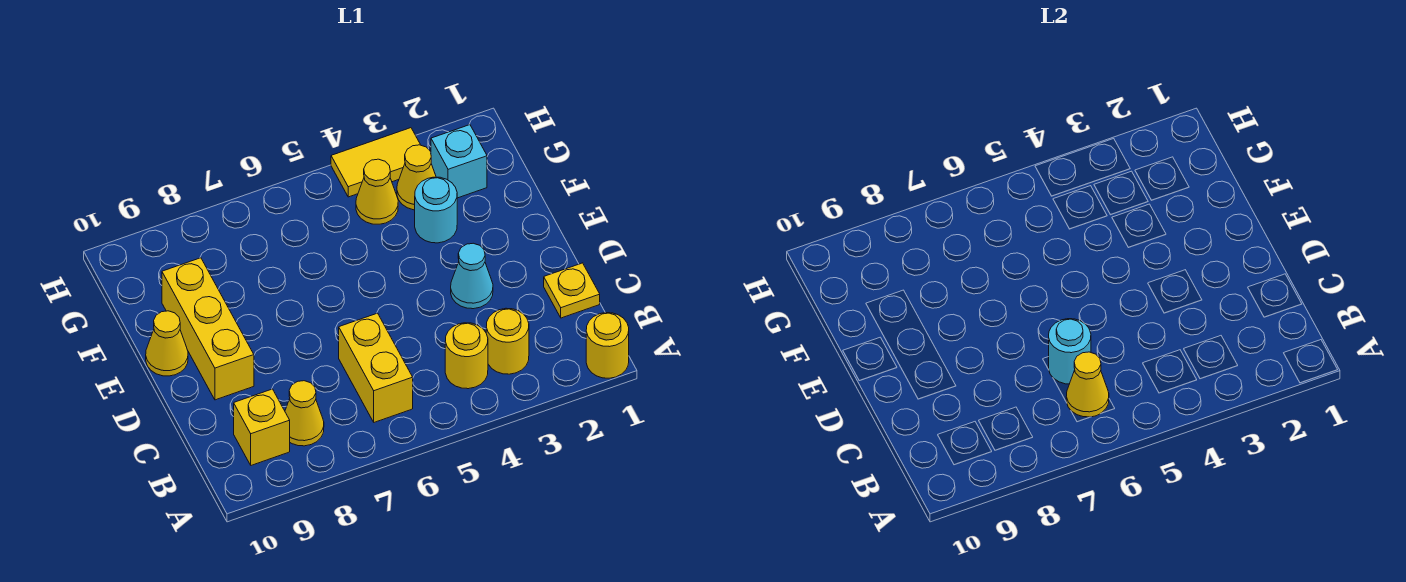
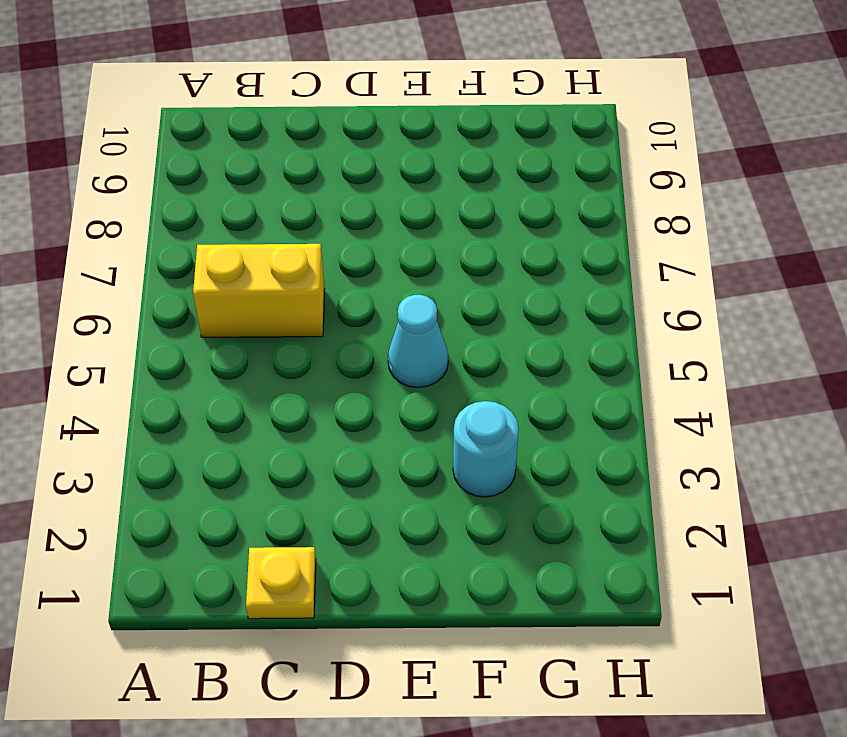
cyan 1x1 cone [388,295,448,388] -> cyan 1x1 cone moved to [451,243,493,309]
none -> yellow 1x1 round brick [586,313,629,378]
none -> yellow 1x1 round brick [486,308,529,374]
none -> yellow 1x1 round brick [445,323,488,389]

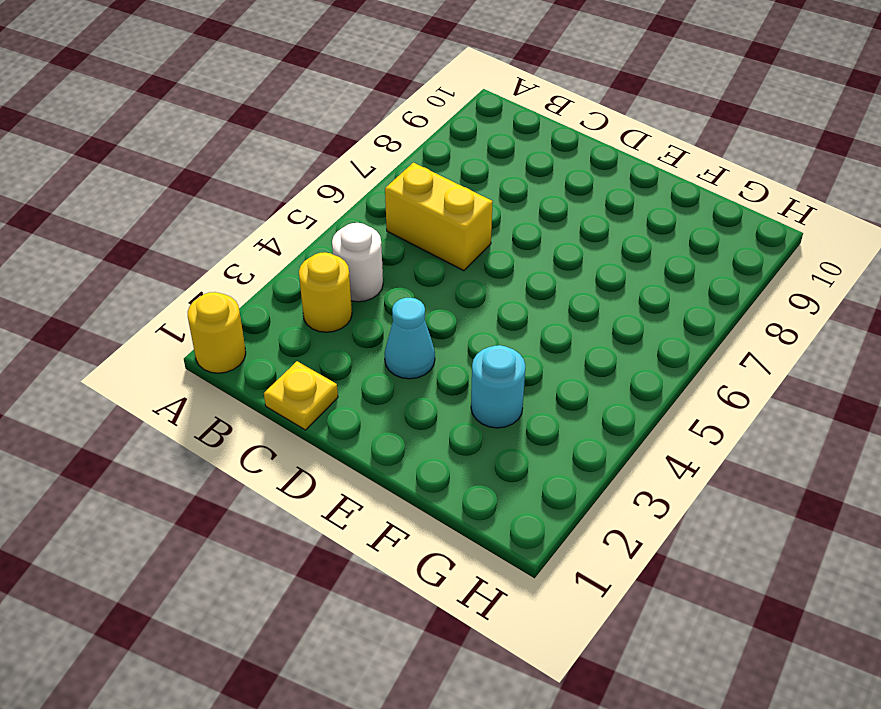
white 1x1 round brick [332,223,383,302] -> yellow 1x1 round brick [445,323,488,389]
none -> yellow 1x1 cone [285,381,324,446]
none -> yellow 1x1 brick [234,389,290,465]
none -> yellow 1x3 brick [162,258,254,400]

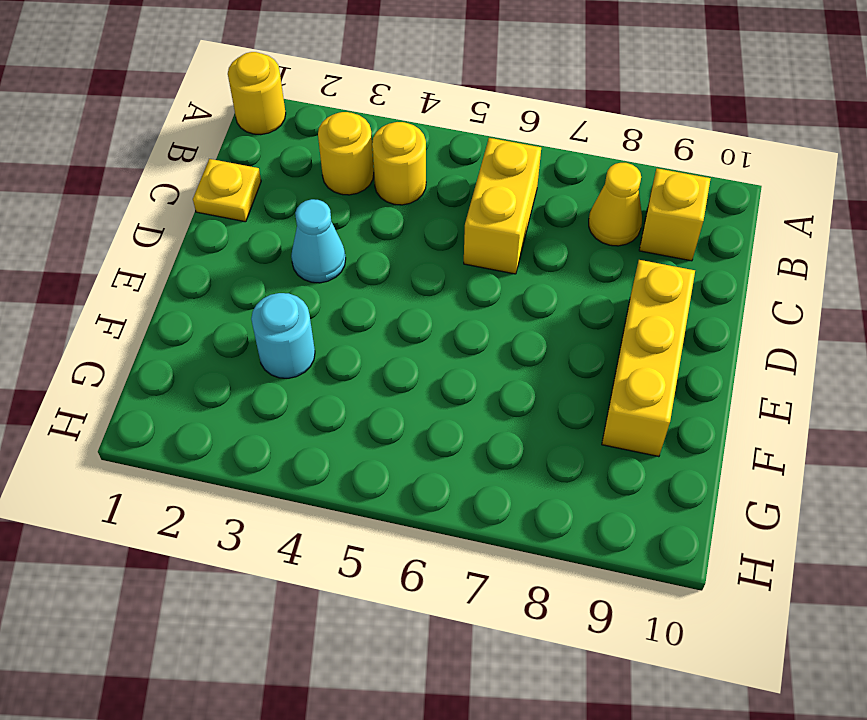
none -> yellow 1x1 cone [146,311,188,376]
none -> cyan 1x1 brick [431,125,487,198]
none -> yellow 1x1 cone [397,145,436,210]

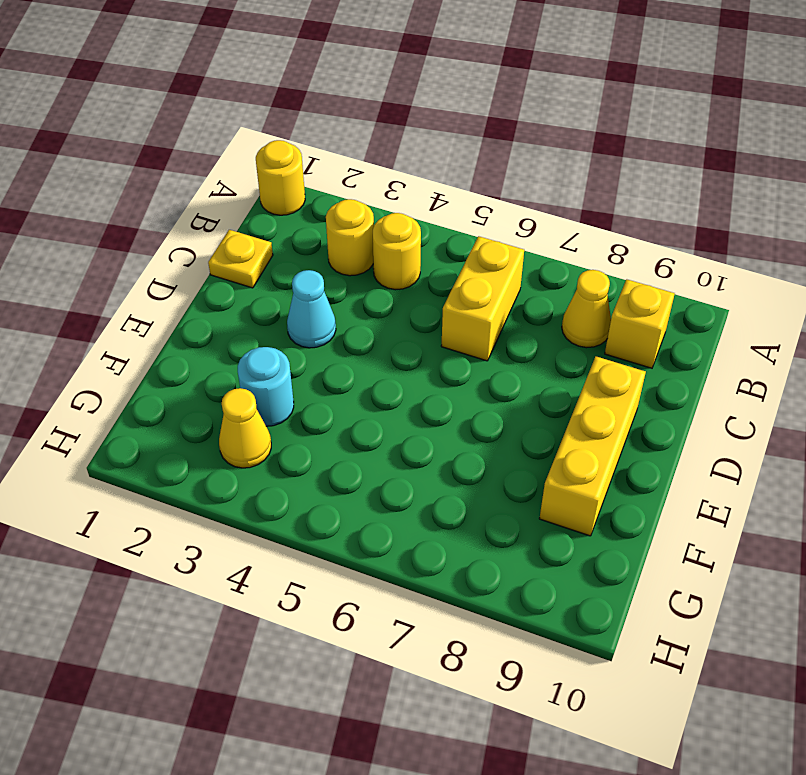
none -> yellow 1x1 cone [146,311,188,376]
none -> cyan 1x1 brick [431,125,487,198]
none -> yellow 1x1 cone [356,159,398,224]

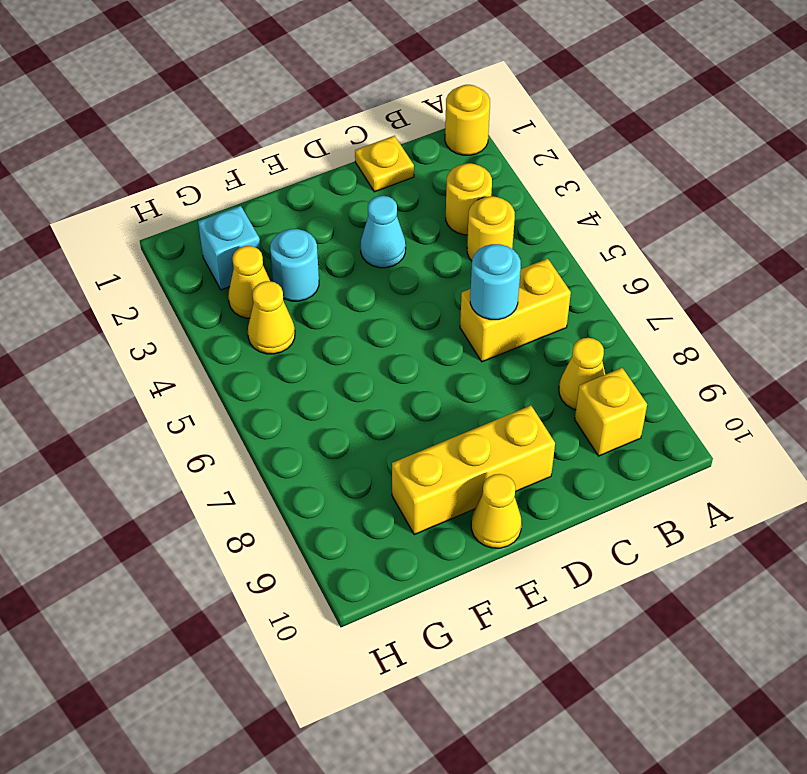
none -> yellow 1x2 tile [331,128,420,197]
none -> yellow 1x1 cone [1066,352,1109,417]

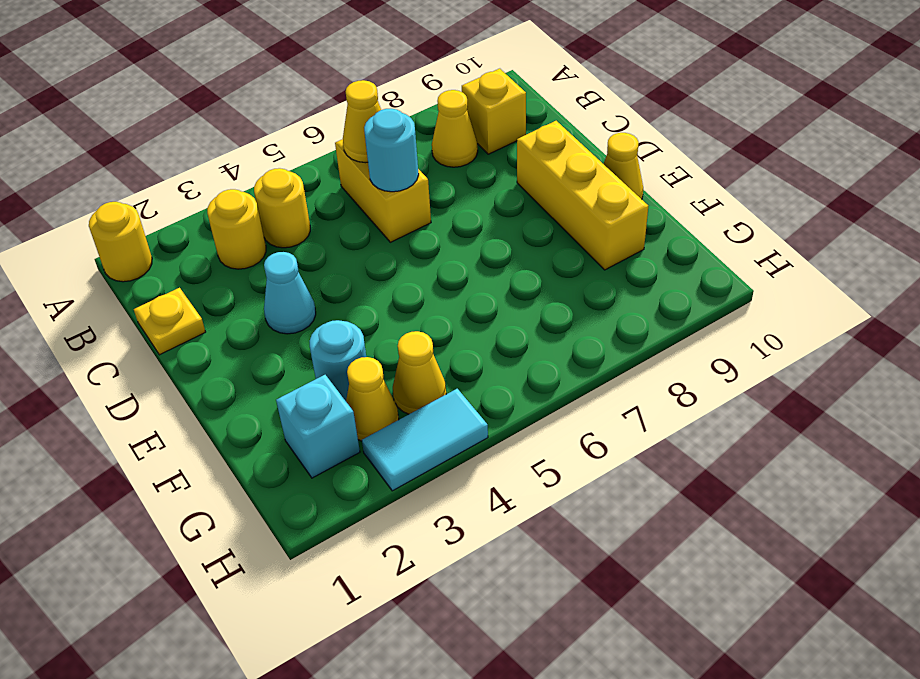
cyan 1x2 tile [362,389,488,491] -> yellow 1x2 tile [331,128,420,197]

